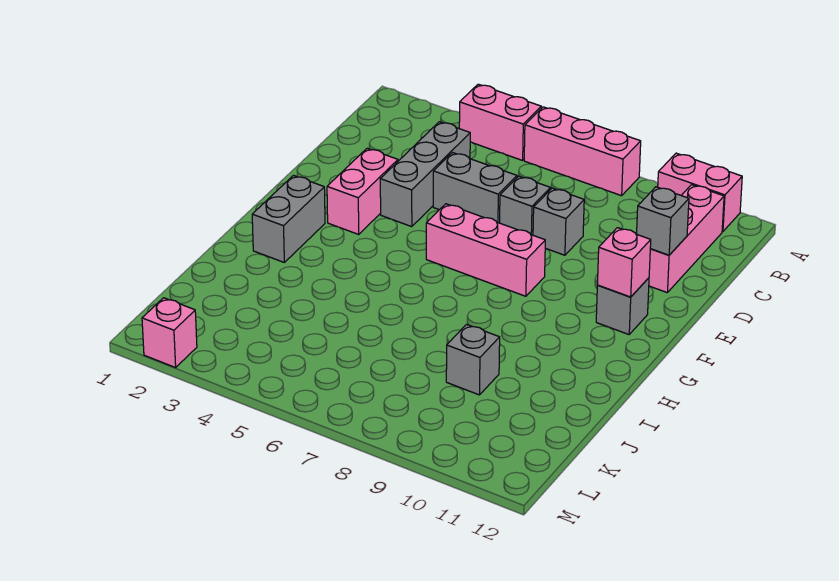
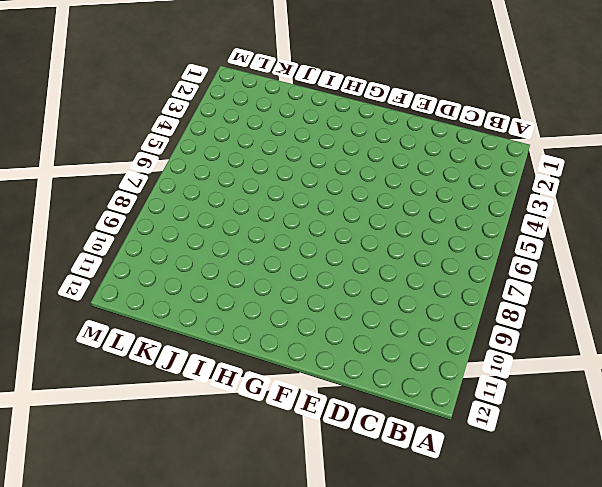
none -> pink 1x2 brick [459,84,541,160]
none -> pink 1x3 brick [524,107,641,196]
none -> pink 1x2 brick [658,153,742,232]

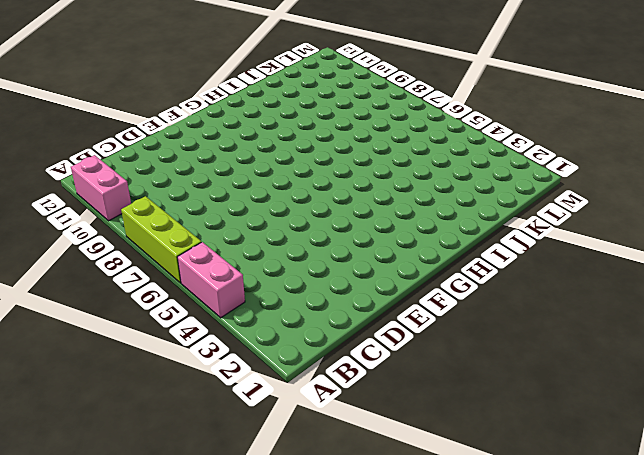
lime 1x3 brick [121,196,201,283] -> pink 1x3 brick [524,107,641,196]
none -> pink 1x3 brick [649,185,724,292]
none -> grey 1x3 brick [380,122,470,227]
none -> grey 1x2 brick [433,153,517,223]

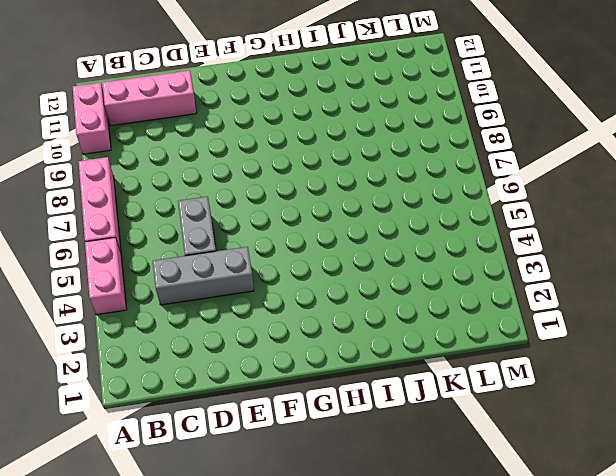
none -> grey 1x1 brick [500,176,550,235]
none -> grey 1x1 brick [533,188,584,255]
none -> pink 1x2 brick [327,148,398,234]

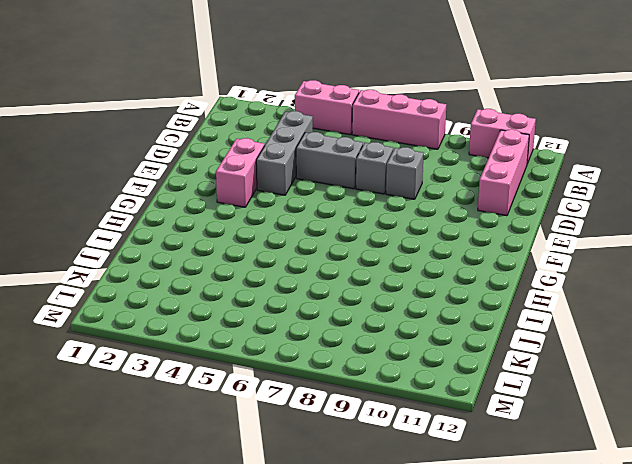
none -> pink 1x3 brick [426,204,545,296]
none -> grey 1x1 brick [596,278,649,334]
none -> grey 1x2 brick [252,176,325,262]

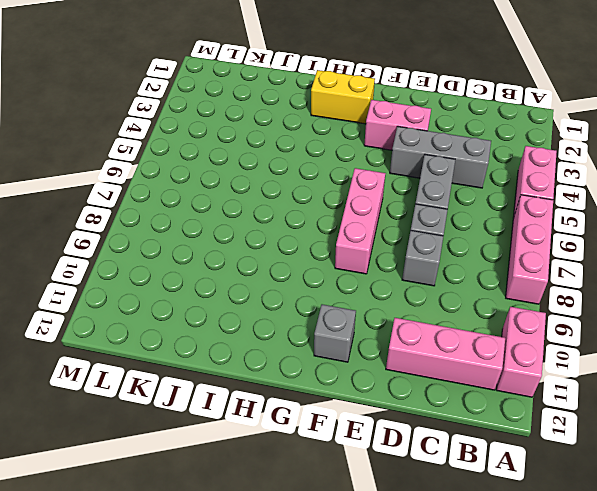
yellow 1x2 brick [311,70,375,124] -> grey 1x2 brick [252,176,325,262]
none -> grey 1x1 brick [446,324,500,395]
none -> pink 1x1 brick [142,298,197,368]
none -> grey 1x1 brick [637,187,689,255]

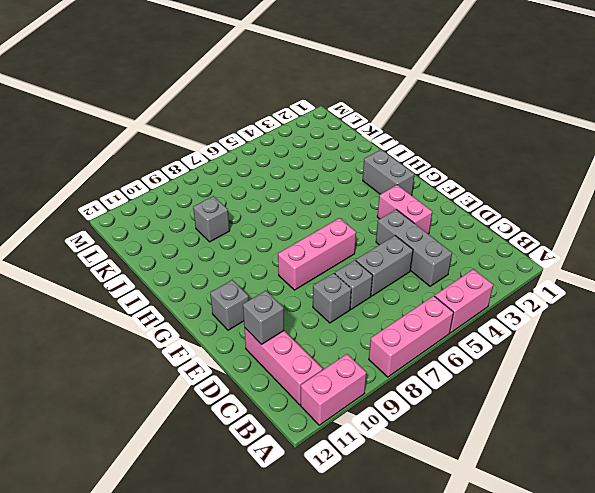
none -> pink 1x1 brick [142,298,197,368]
none -> pink 1x1 brick [597,228,651,297]

